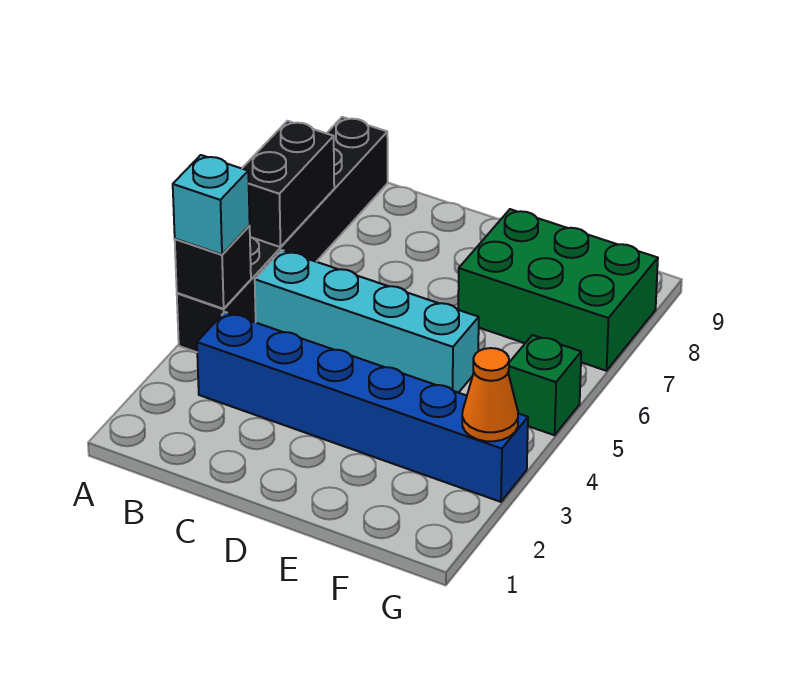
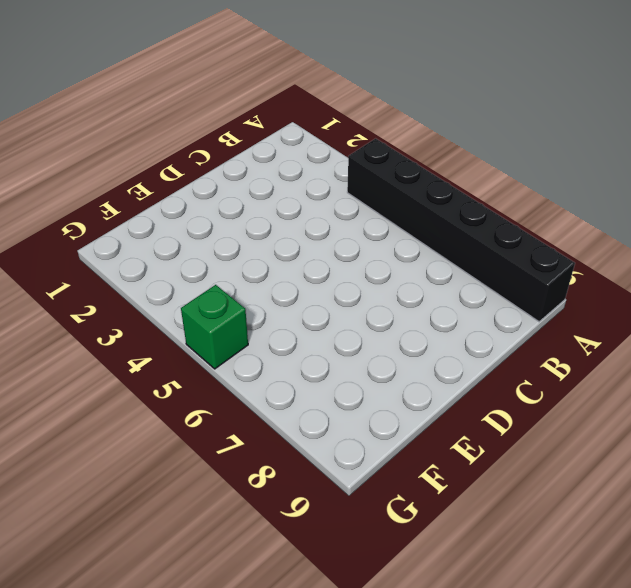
none -> blue 1x6 brick [197,312,528,502]
none -> cyan 1x4 brick [255,250,479,393]

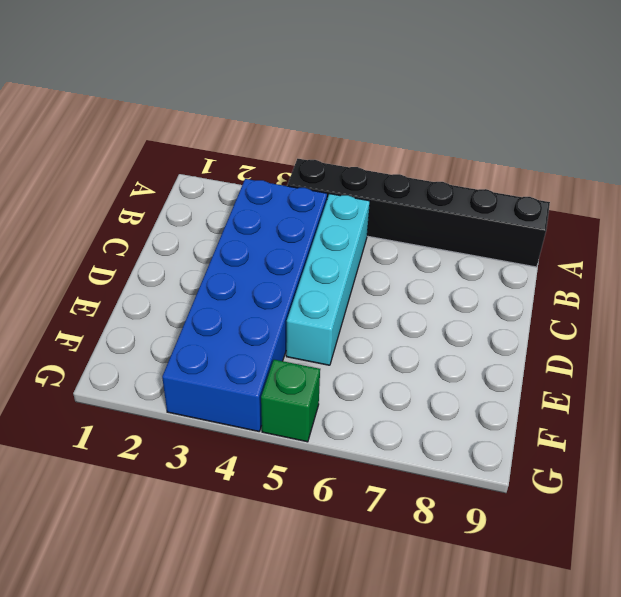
blue 2x6 brick [162,179,327,431] -> blue 1x6 brick [197,312,528,502]
none -> green 2x3 brick [458,209,658,371]
none -> black 1x1 brick [175,226,251,309]

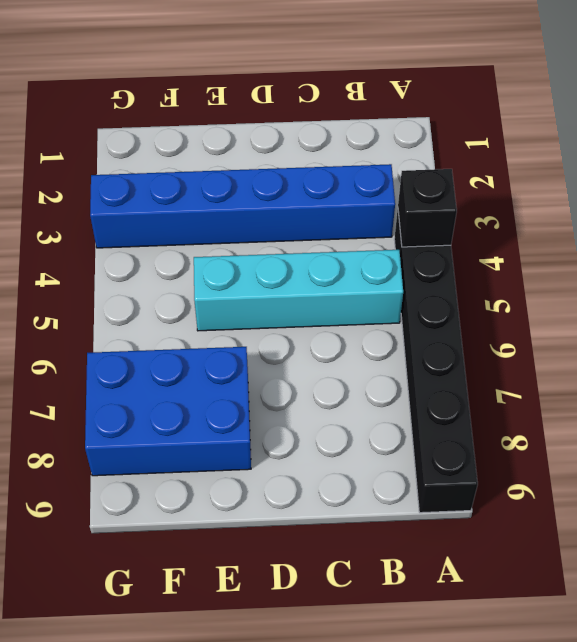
blue 2x3 brick [85,347,251,476] -> green 2x3 brick [458,209,658,371]
none -> green 1x1 brick [508,335,581,435]
none -> black 1x2 brick [242,121,334,247]

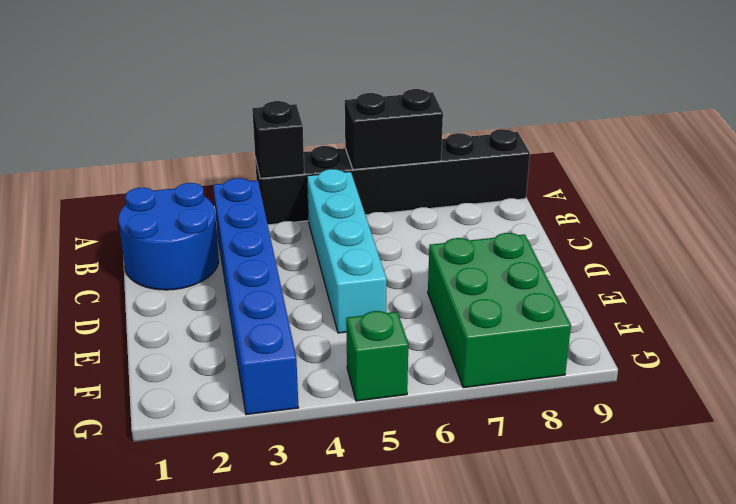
blue 2x2 round brick [118,183,219,290] -> none
none -> orange 1x1 cone [462,348,518,441]
none -> cyan 1x1 brick [173,155,250,255]

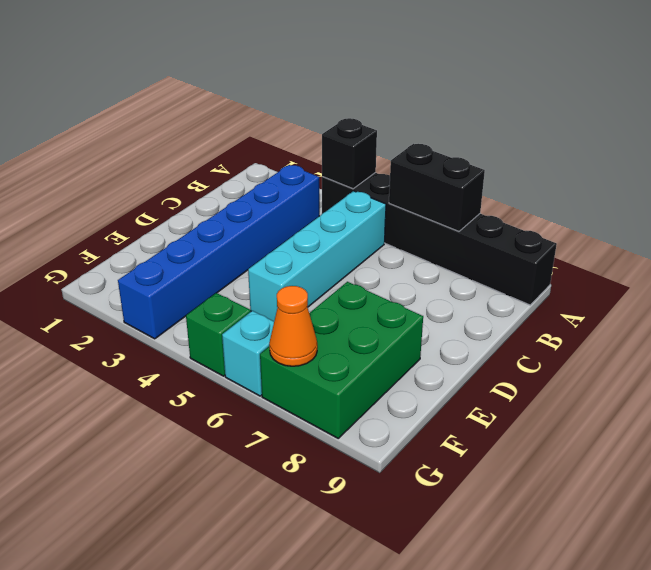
cyan 1x1 brick [222,311,274,396] -> cyan 1x1 brick moved to [173,155,250,255]
orange 1x1 cone [269,286,317,366] -> orange 1x1 cone moved to [462,348,518,441]

